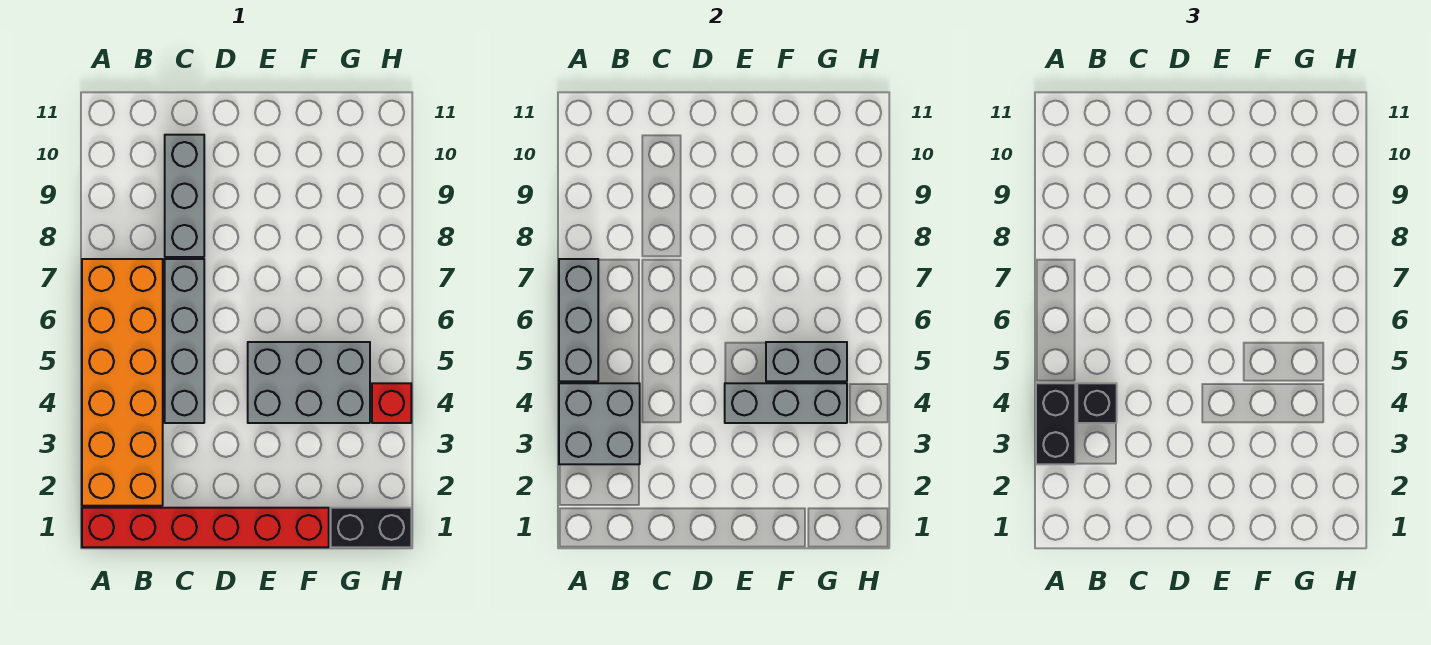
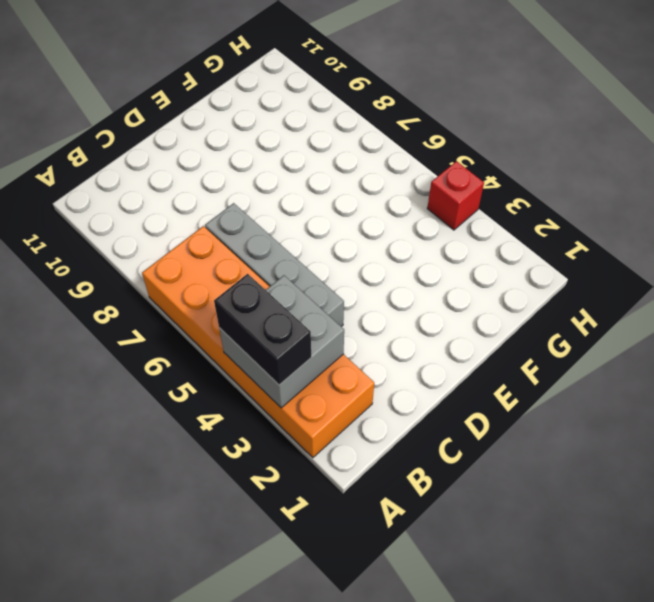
none -> red 1x6 brick [82,508,329,547]
none -> grey 1x3 brick [165,135,204,257]
none -> grey 2x3 brick [248,342,370,423]

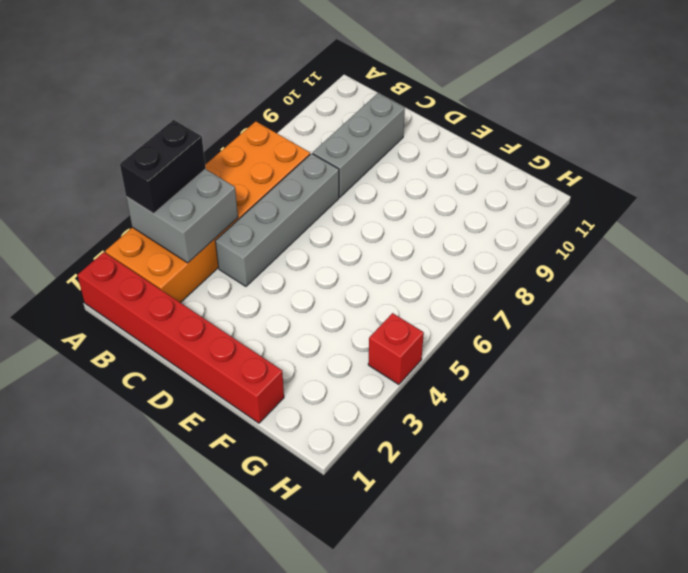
none -> grey 2x3 brick [248,342,370,423]
none -> black 1x2 brick [331,508,411,547]
none -> grey 1x3 brick [559,259,598,381]

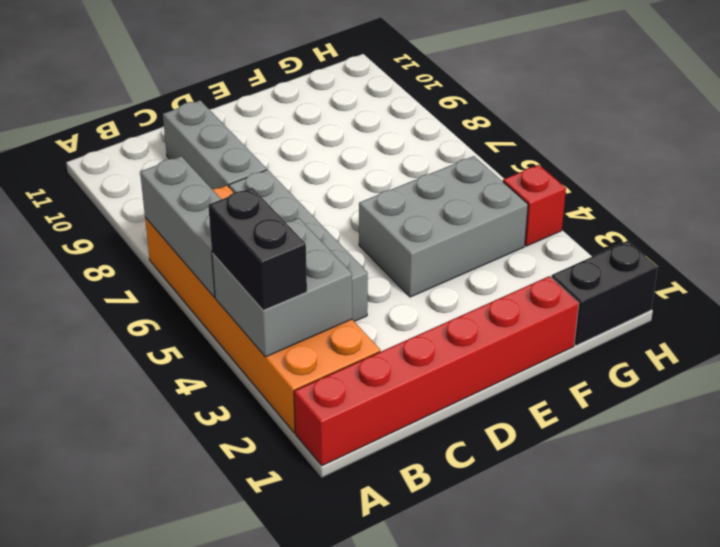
none -> grey 1x3 brick [725,383,847,423]
none -> grey 1x2 brick [766,342,847,381]
none -> black 1x1 brick [1077,383,1117,423]

